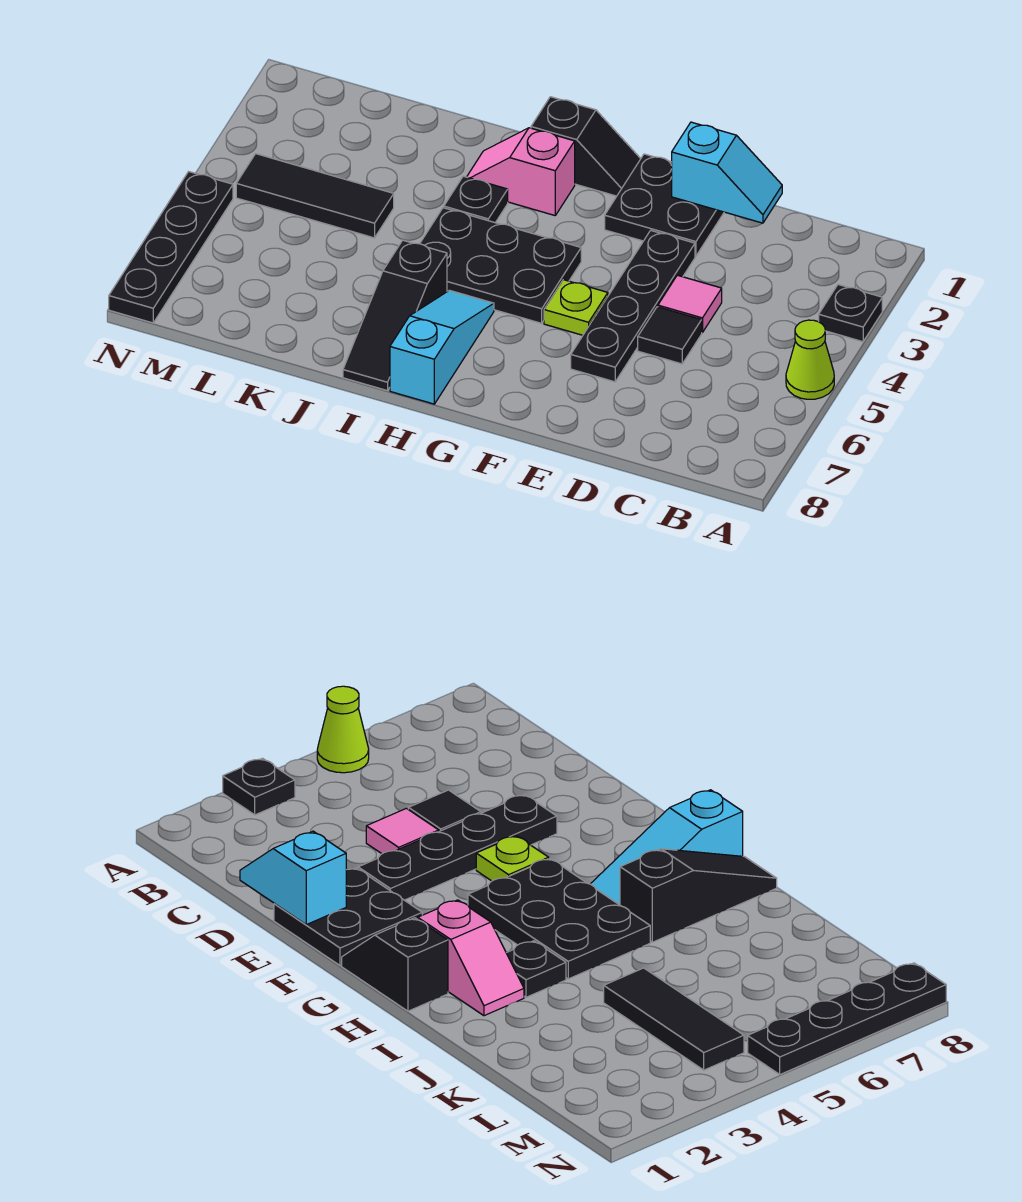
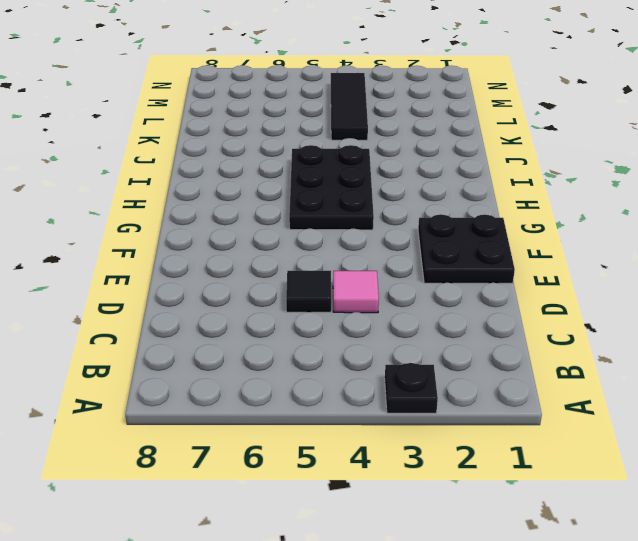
none -> lime 1x1 cone [786,320,834,399]
none -> black 1x4 plate [571,230,695,382]
none -> lime 1x1 plate [544,280,608,335]

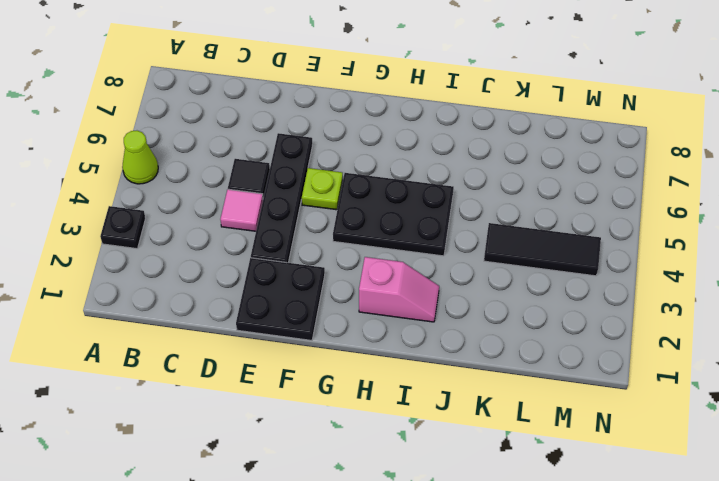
none -> black 1x2 slope [531,97,641,196]
none -> cyan 1x3 slope [390,290,494,404]
none -> black 1x1 plate [444,176,508,223]

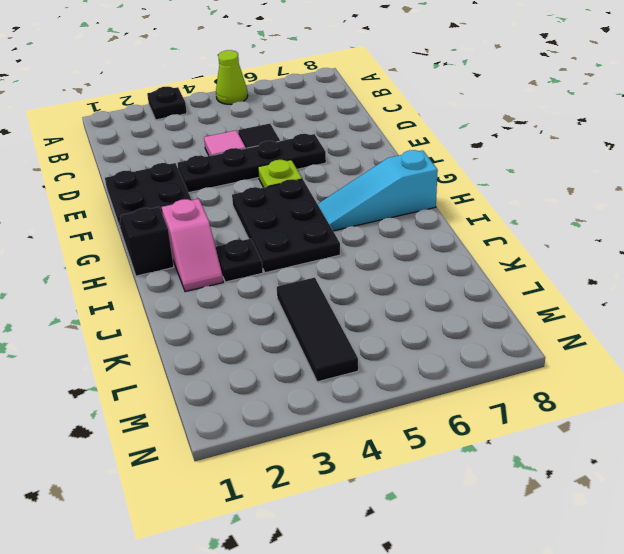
none -> black 1x3 slope [343,240,447,391]
none -> black 1x4 plate [109,172,233,323]
none -> cyan 1x2 slope [672,122,782,223]

